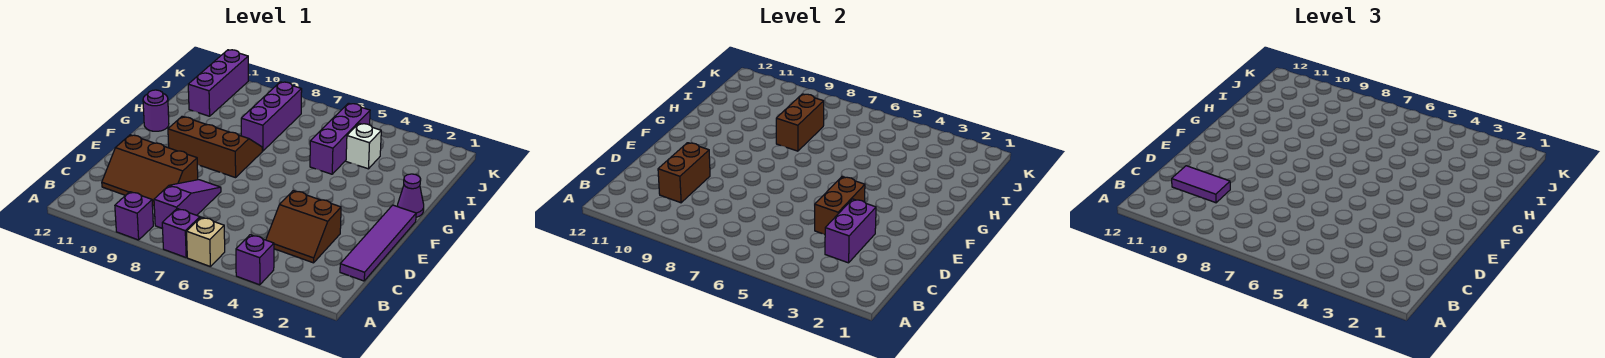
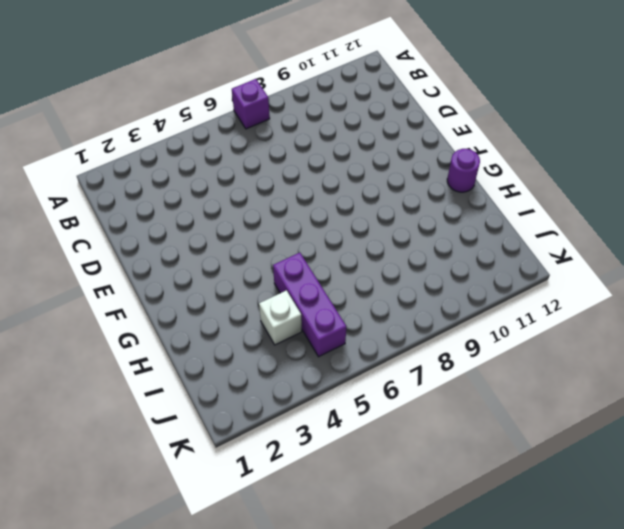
none -> purple 1x1 brick [236,235,274,285]
none -> tan 1x1 brick [187,217,225,266]
none -> purple 1x1 brick [115,192,153,240]

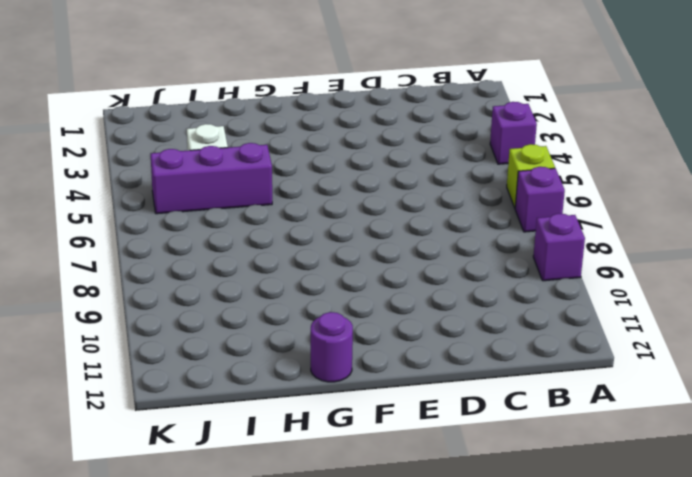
lime 1x1 brick [507,144,555,208] -> tan 1x1 brick [187,217,225,266]
none -> purple 1x3 slope [154,180,221,229]
none -> purple 1x4 tile [340,205,416,281]
none -> brown 2x2 slope [266,191,341,263]

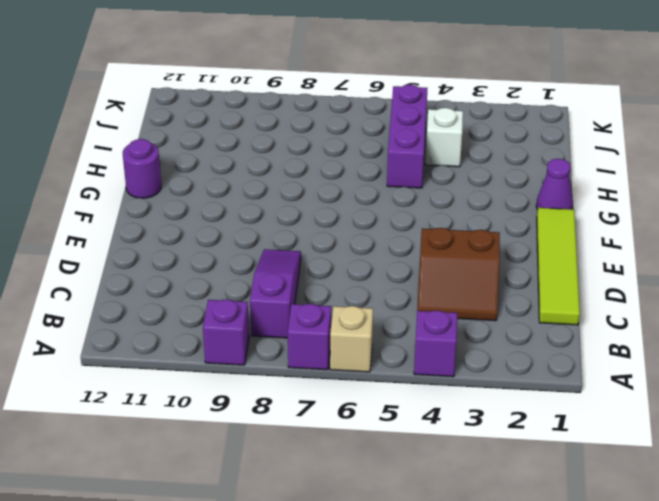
lime 1x4 tile [537,208,580,325] -> purple 1x4 tile [340,205,416,281]
none -> brown 2x3 slope [102,135,198,206]
none -> brown 2x3 slope [168,116,262,178]
none -> purple 1x3 brick [241,82,302,151]

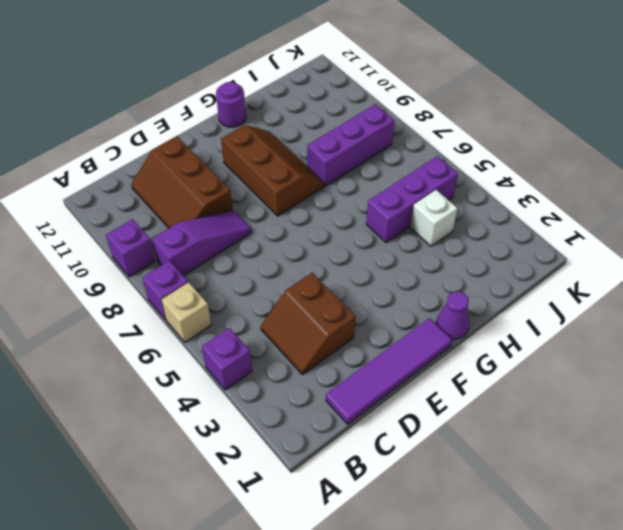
none -> purple 1x3 brick [188,50,248,116]
none -> purple 1x2 brick [825,199,876,263]
none -> brown 1x2 brick [658,143,710,203]

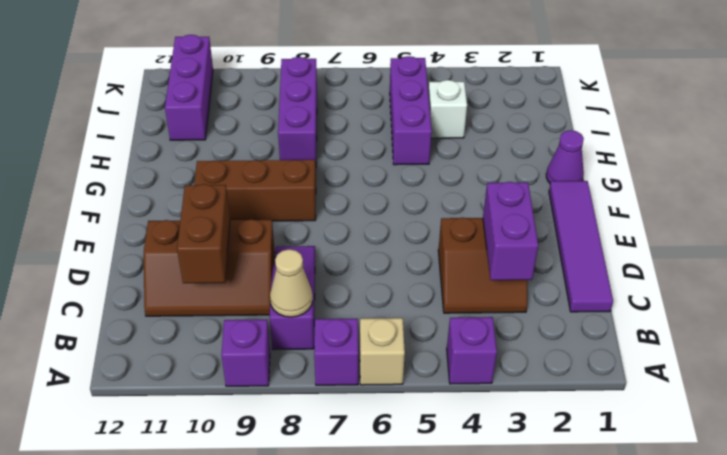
tan 1x1 cone [270,249,313,317] -> none
none -> purple 1x1 round brick [143,90,169,131]
none -> brown 1x2 brick [815,177,865,235]
none -> brown 1x2 brick [776,94,824,151]

